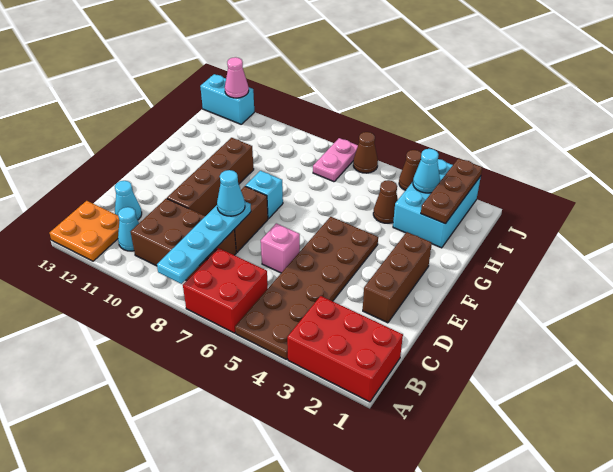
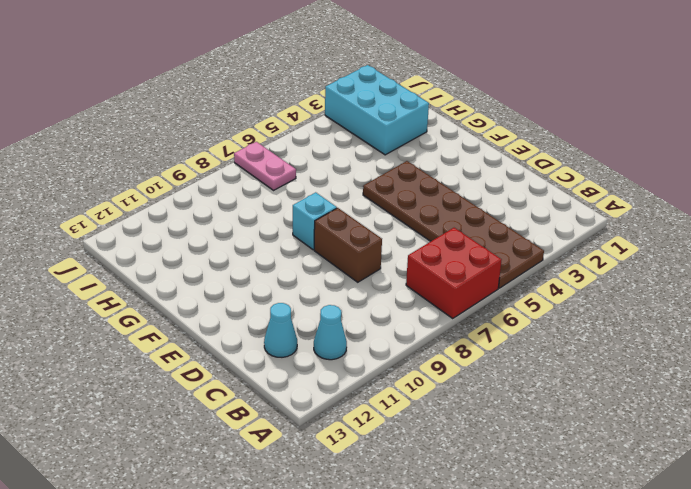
none -> red 2x3 brick [287,296,403,402]
none -> orange 2x2 plate [50,201,119,261]
none -> brown 2x3 brick [131,198,236,281]

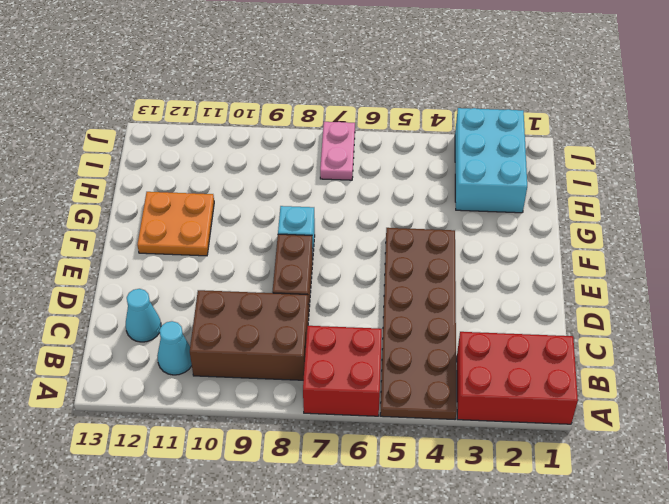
orange 2x2 plate [137,192,214,256] -> orange 2x2 plate moved to [50,201,119,261]
none -> brown 1x3 brick [363,232,432,323]
none -> pink 1x1 brick [261,223,300,273]
none -> brown 1x4 brick [167,138,254,216]

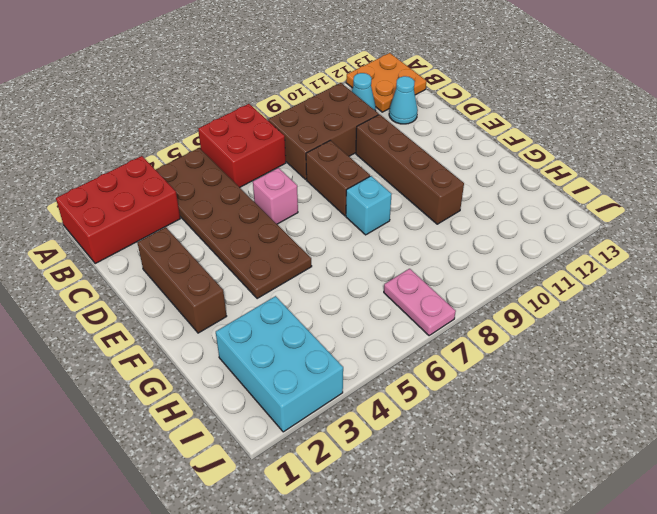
none -> brown 1x1 cone [373,180,398,223]
none -> brown 1x1 cone [399,150,422,190]
none -> brown 1x1 cone [353,132,378,173]

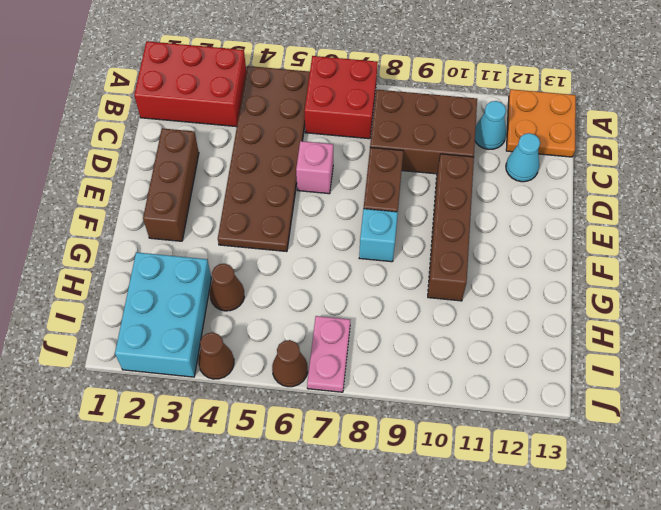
none -> cyan 1x2 brick [200,74,254,124]
none -> cyan 1x4 plate [157,202,251,284]
none -> brown 1x3 plate [421,158,482,224]

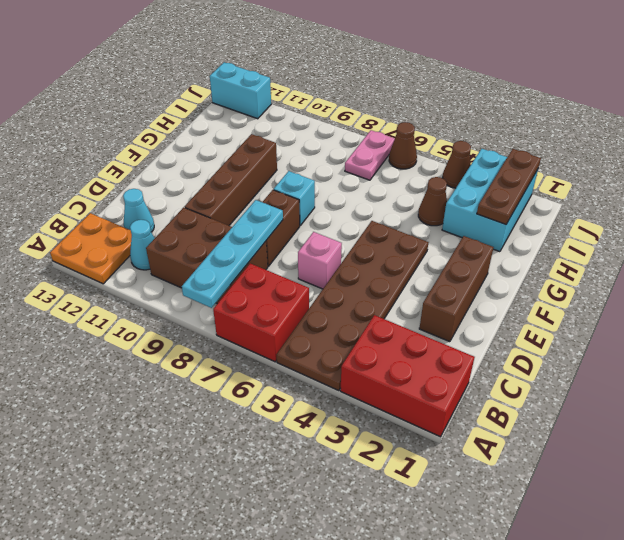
none -> cyan 1x1 cone [413,149,440,193]
none -> pink 1x1 cone [225,57,249,98]
none -> cyan 1x1 cone [217,170,245,216]

